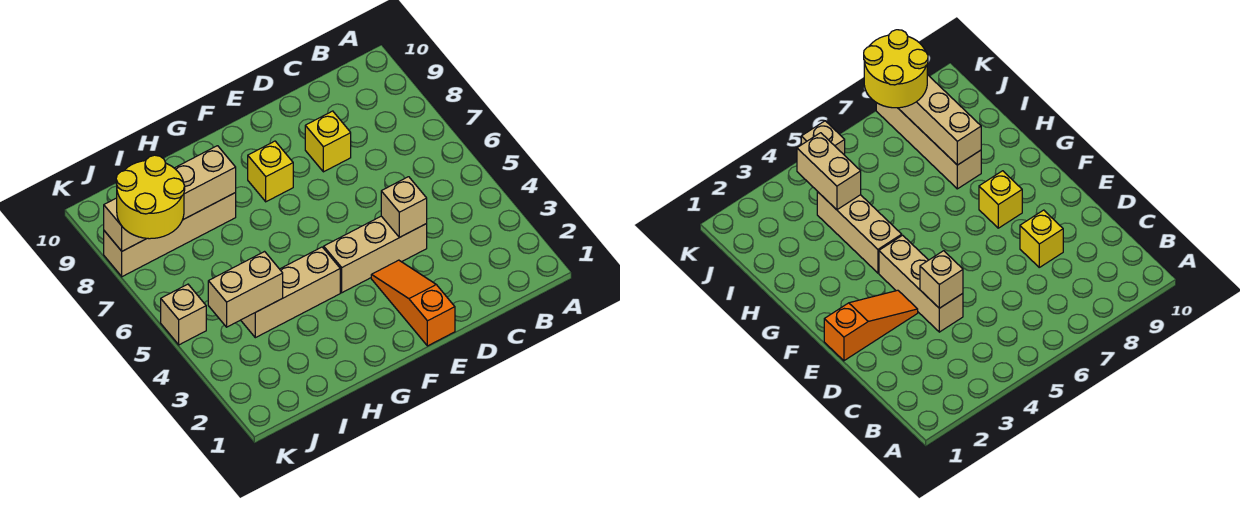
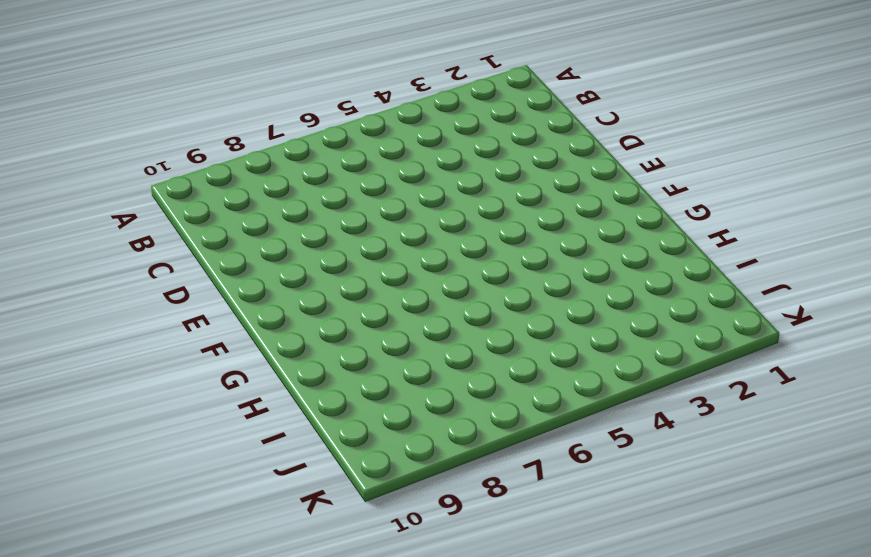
none -> tan 1x3 brick [324,216,427,293]
none -> yellow 1x1 brick [305,111,351,172]

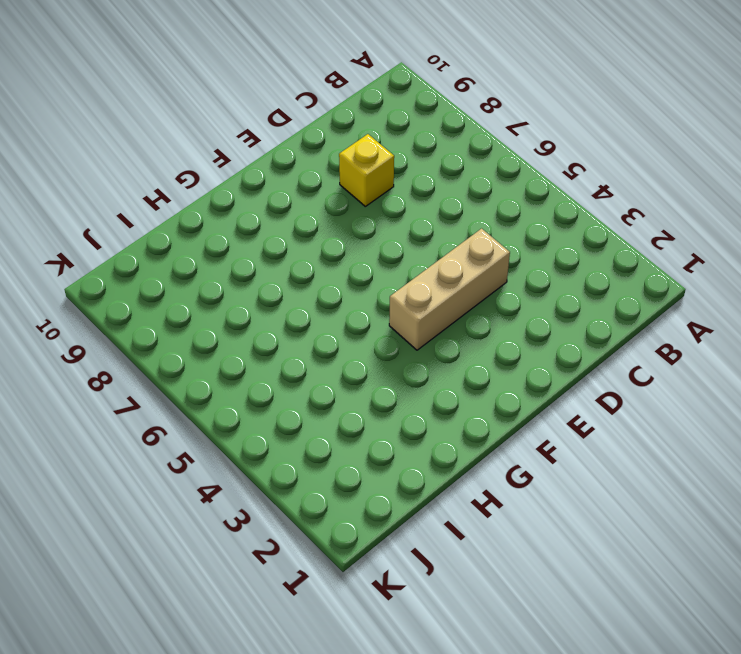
none -> orange 1x3 slope [371,260,455,346]
none -> yellow 1x1 brick [248,141,293,202]

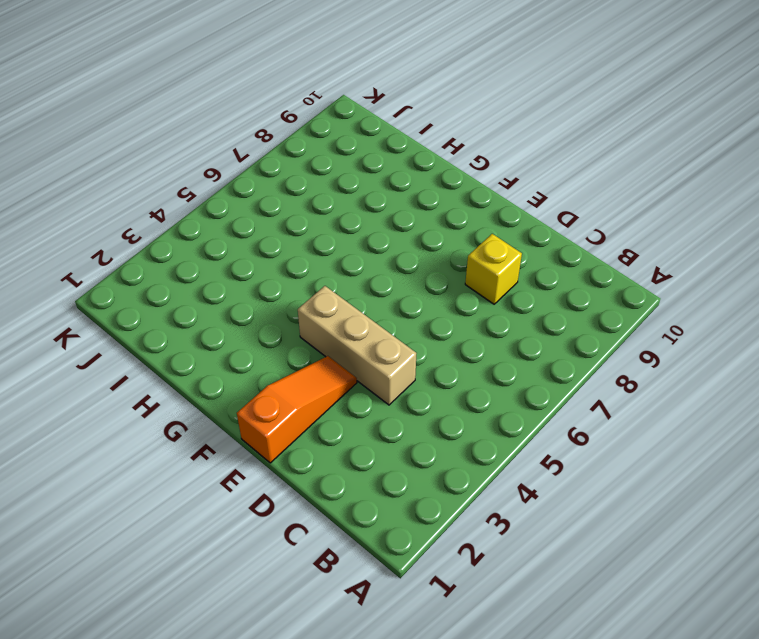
none -> yellow 1x1 brick [248,141,293,202]
none -> tan 1x3 brick [241,247,340,338]

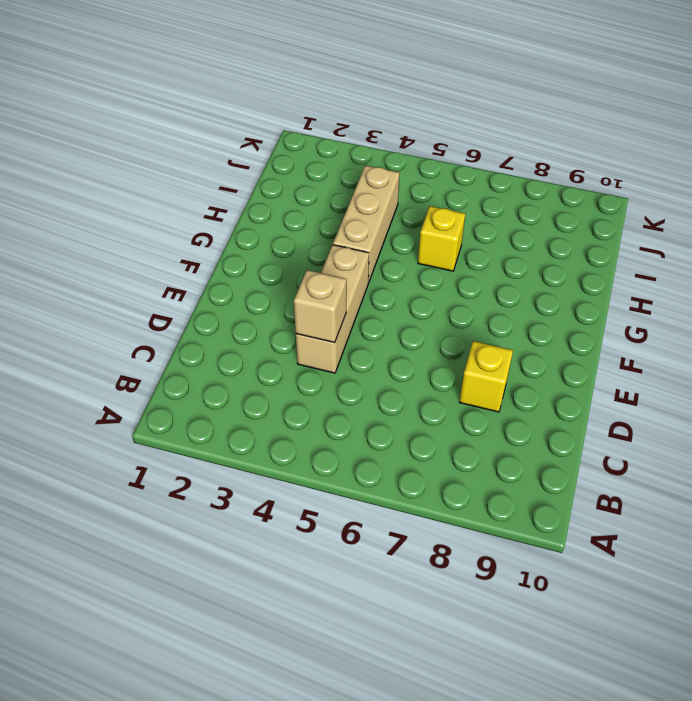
yellow 1x1 brick [418,206,465,271] -> yellow 1x1 brick moved to [248,141,293,202]
none -> orange 1x3 slope [371,260,455,346]
none -> tan 1x4 brick [104,193,236,277]

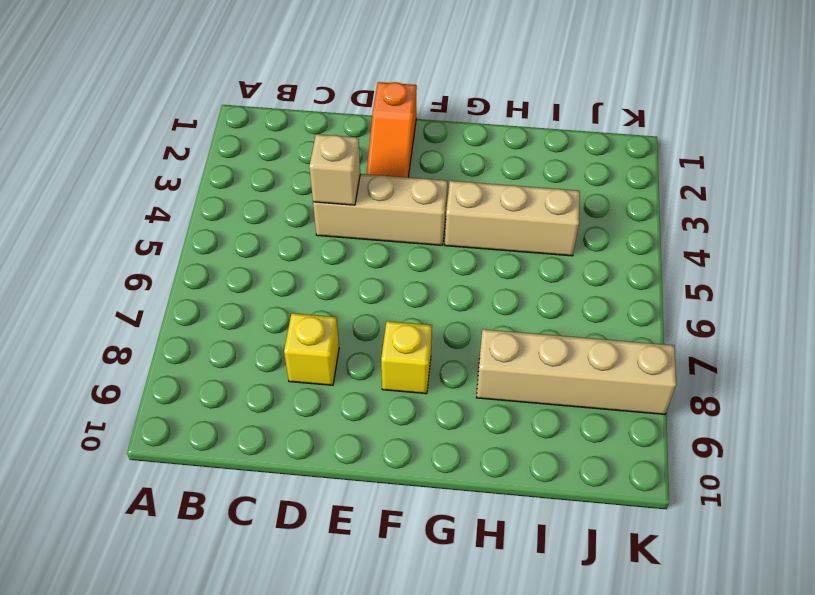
none -> tan 1x1 brick [161,284,206,345]
none -> tan 1x4 brick [104,146,236,251]

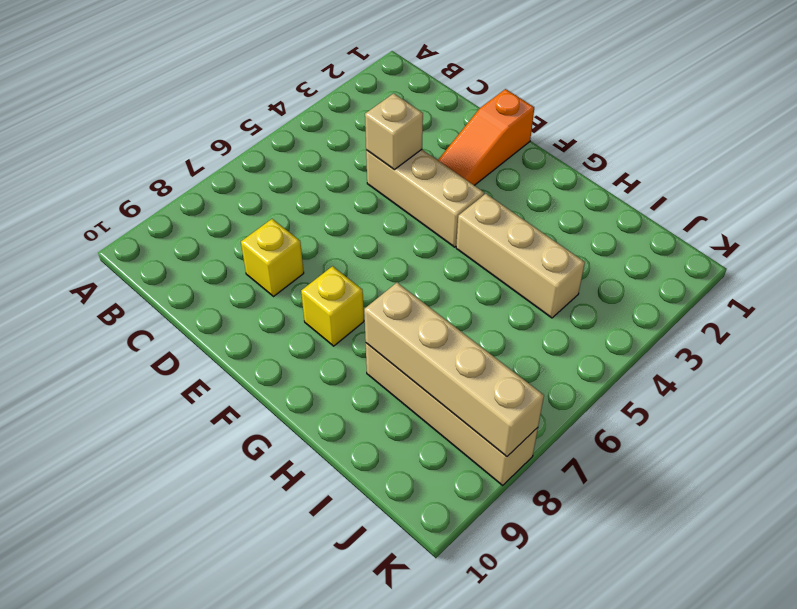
none -> tan 1x1 brick [161,284,206,345]
none -> tan 1x2 brick [208,252,283,327]

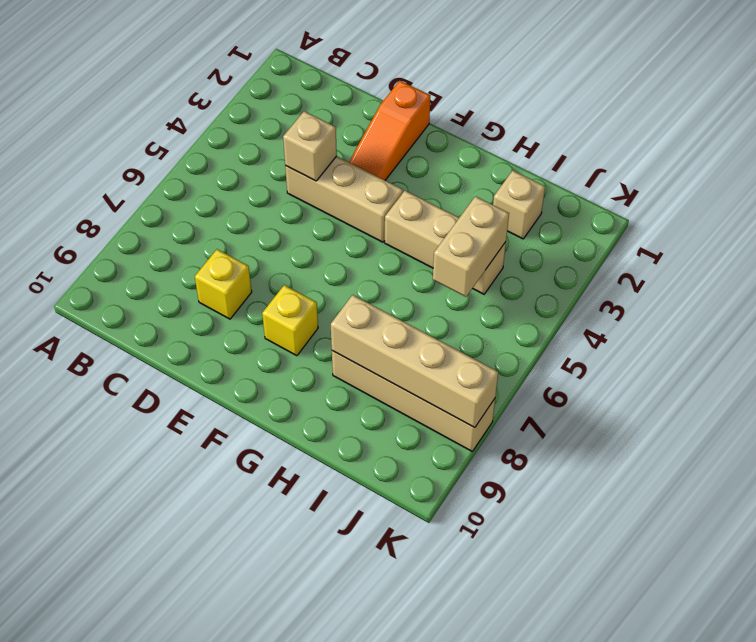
tan 1x1 brick [493,171,545,239] -> tan 1x1 brick moved to [161,284,206,345]
tan 1x2 brick [433,196,509,297] -> tan 1x2 brick turned to [208,252,283,327]
none -> yellow 2x2 round brick [116,155,185,239]

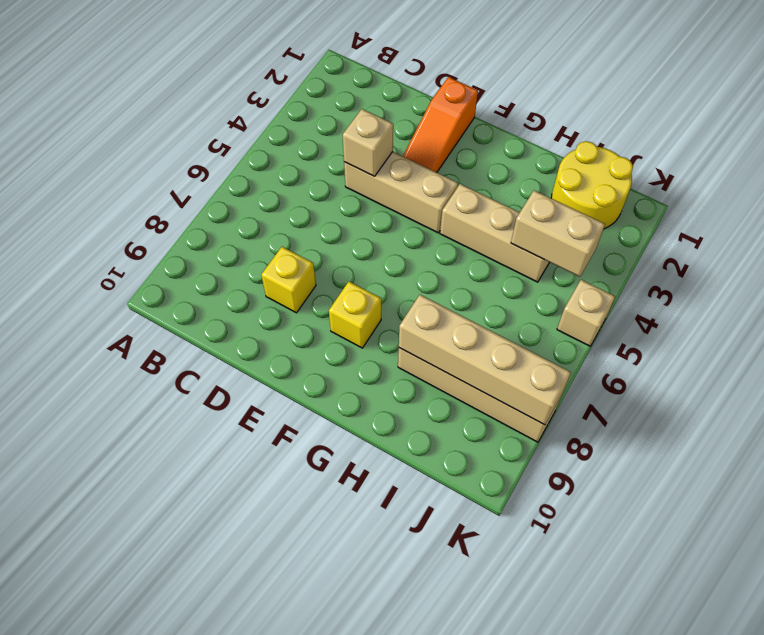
yellow 2x2 round brick [551,141,633,229] -> yellow 2x2 round brick moved to [116,155,185,239]

